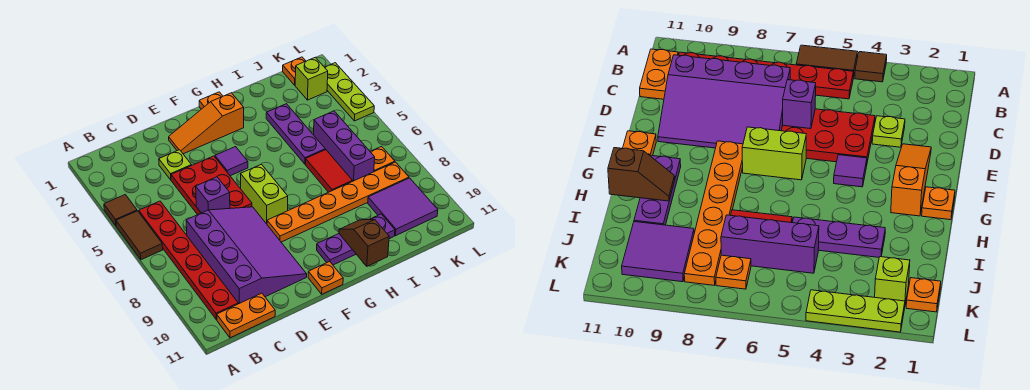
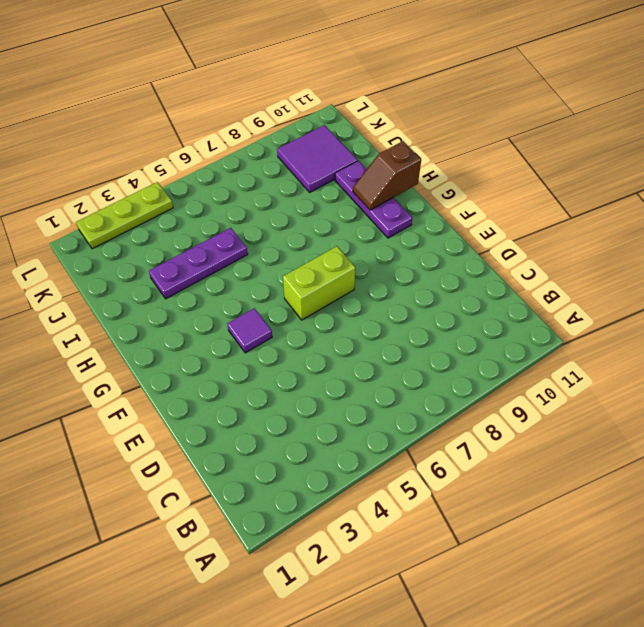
none -> brown 1x1 tile [104,195,137,225]
none -> brown 1x2 tile [116,211,163,260]
none -> red 1x6 plate [139,201,238,320]

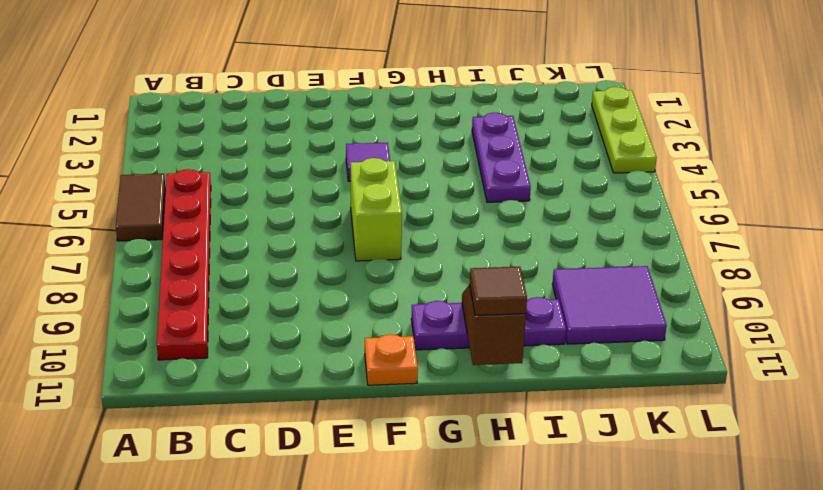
brown 1x1 tile [469,267,527,315] -> brown 1x1 tile moved to [104,195,137,225]
none -> orange 1x2 plate [217,293,275,338]
none -> purple 3x4 slope [186,207,307,304]
none -> lime 1x1 plate [159,150,192,180]

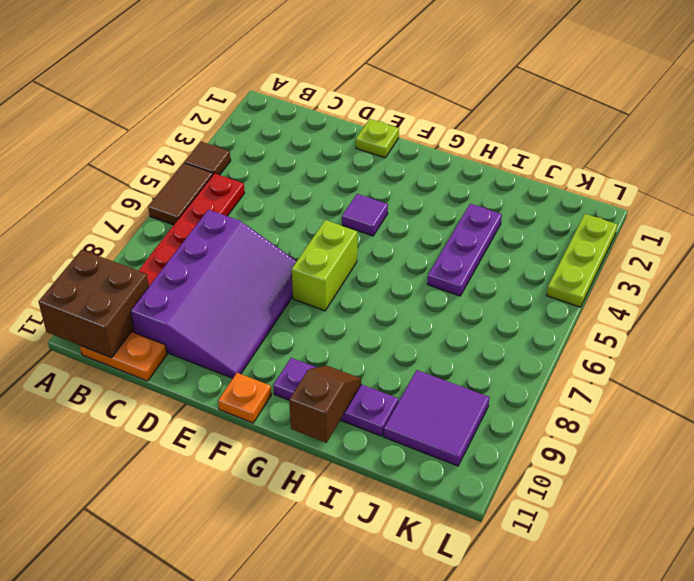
brown 2x2 brick [39,250,149,358] -> none
lime 1x1 plate [356,119,399,158] -> lime 1x1 plate moved to [159,150,192,180]
none -> red 2x3 plate [171,156,252,215]
none -> orange 1x3 slope [169,93,244,154]
none -> orange 1x6 plate [267,162,409,242]

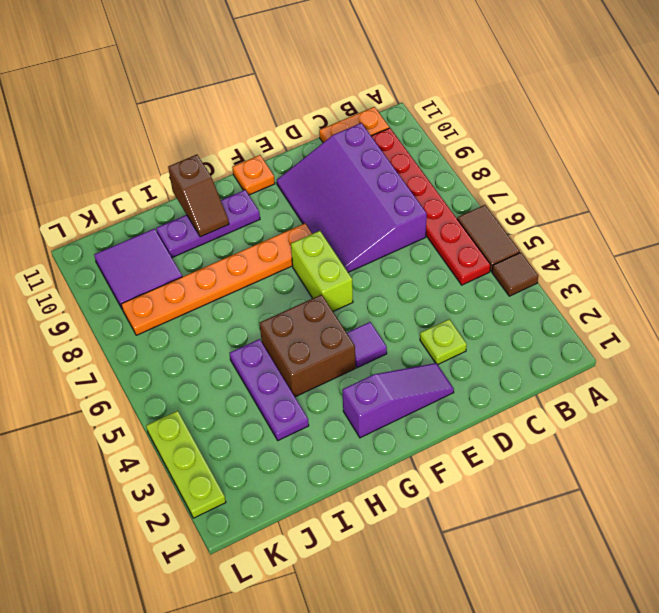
purple 1x3 slope [342,363,454,438] -> orange 1x3 slope [169,93,244,154]
brown 2x2 brick [260,295,355,397] -> none
none -> red 2x3 plate [171,156,252,215]
none -> orange 1x1 plate [199,92,223,109]
none -> red 1x2 tile [306,150,352,192]

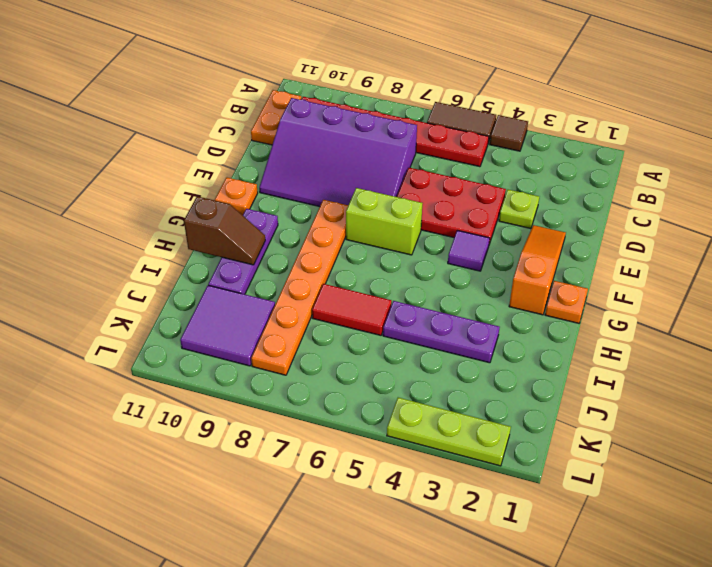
none -> purple 1x3 brick [314,111,375,181]
none -> orange 1x1 plate [283,57,305,85]
none -> lime 1x1 brick [295,57,328,100]

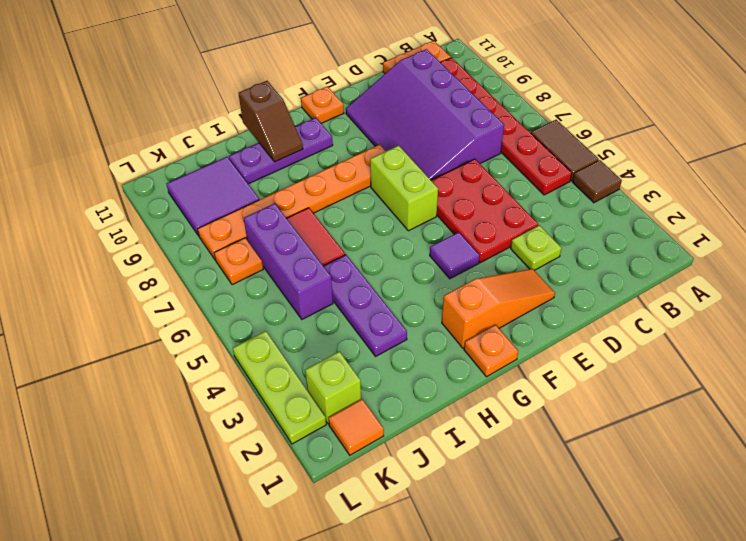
orange 1x1 tile [328,399,384,455] -> orange 1x1 plate [283,57,305,85]
none -> purple 1x1 brick [196,177,230,213]

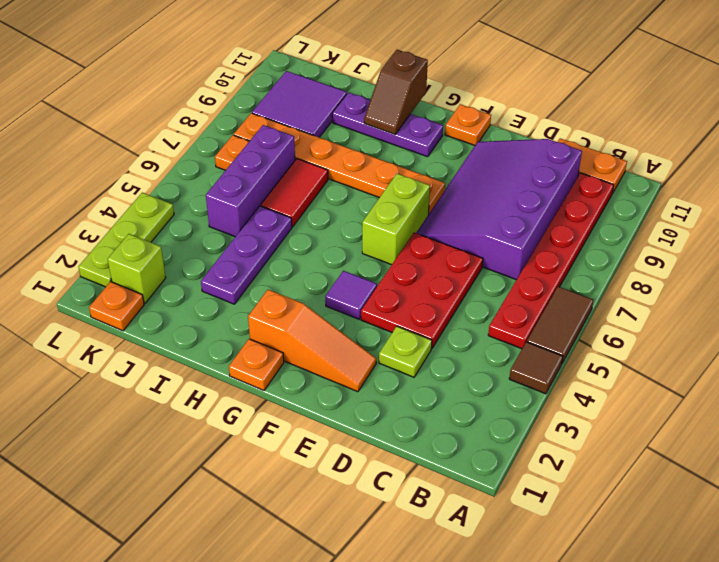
none -> purple 1x1 brick [196,177,230,213]

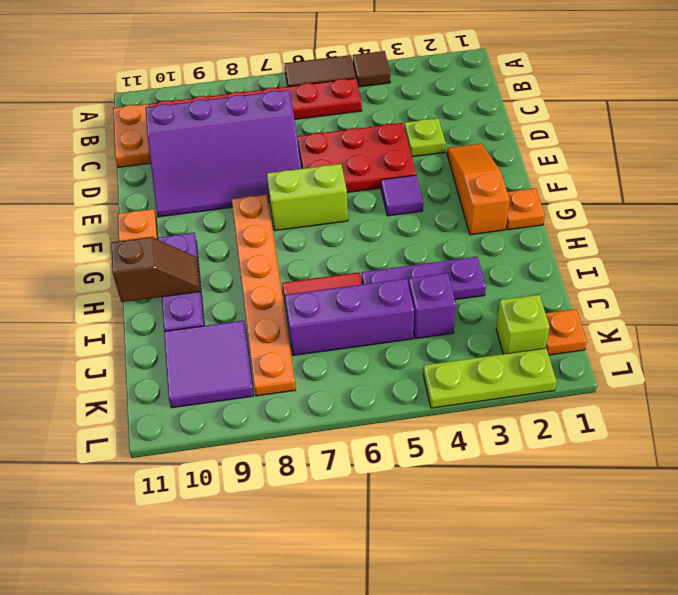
purple 1x1 brick [409,273,456,339] -> purple 1x1 brick moved to [196,177,230,213]
none -> orange 1x1 plate [370,147,395,172]

